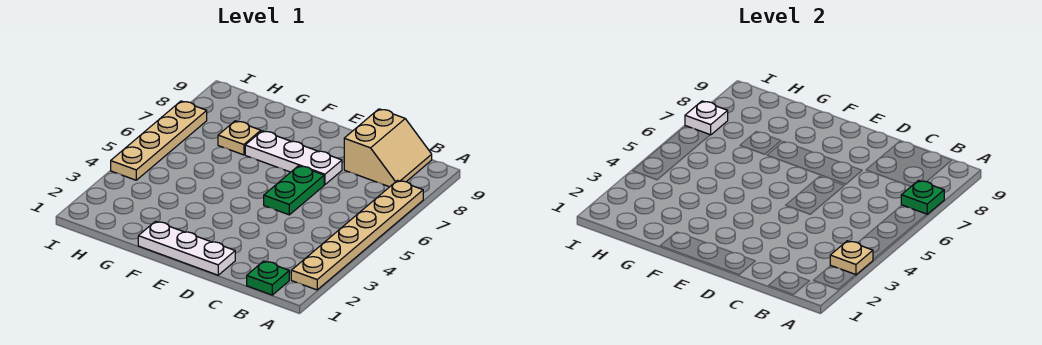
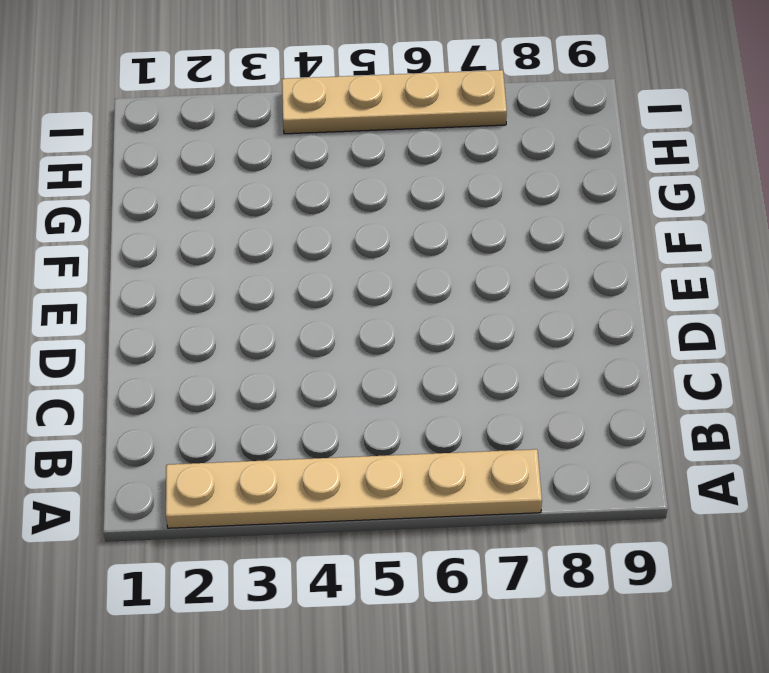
none -> green 1x1 plate [247,261,289,295]
none -> tan 2x2 slope [344,109,432,187]

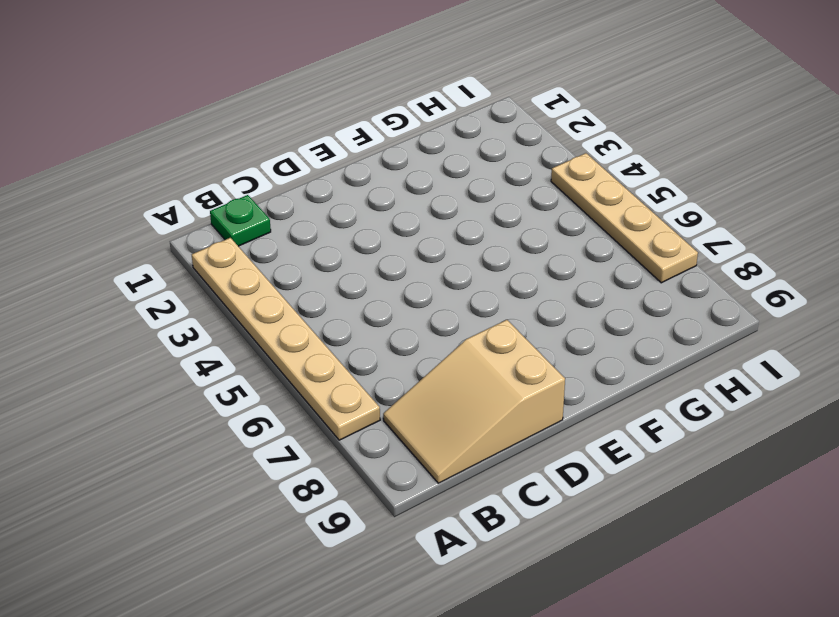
tan 2x3 slope [383,320,565,483] -> tan 2x2 slope [344,109,432,187]
none -> white 1x3 plate [138,221,235,275]
none -> green 1x2 plate [264,166,324,215]

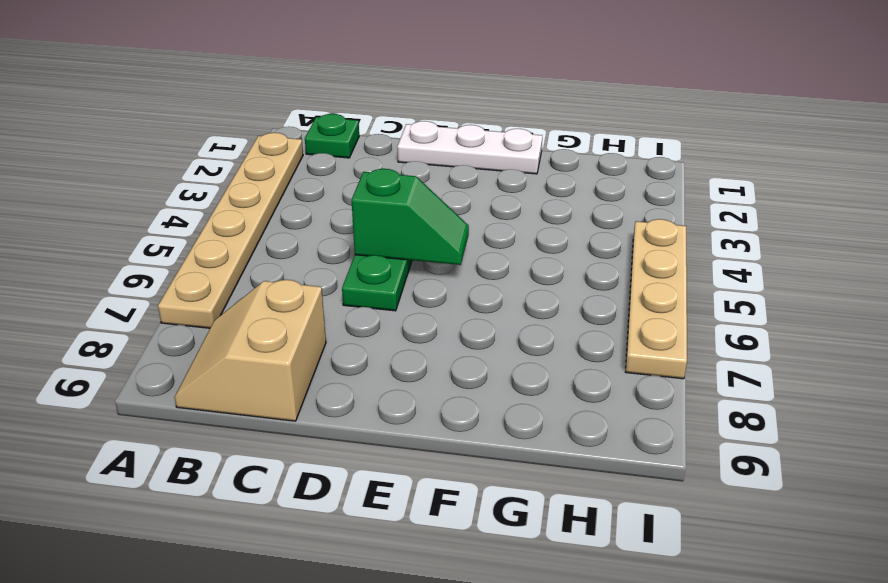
green 1x2 slope [352,169,469,265] -> none
none -> white 1x3 plate [245,131,342,185]
none -> tan 1x1 plate [218,121,261,155]

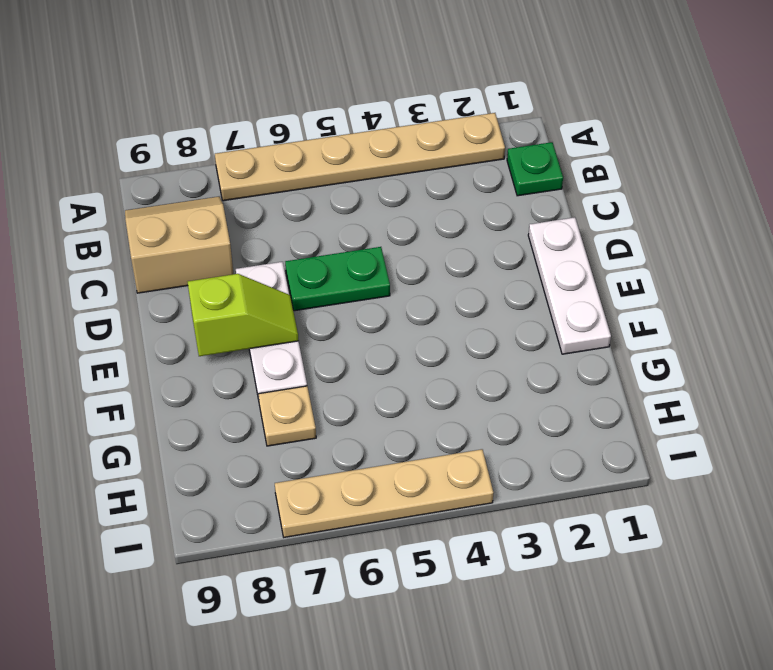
lime 1x2 slope [188,274,299,356] -> none
none -> tan 1x1 plate [830,241,873,275]
none -> green 1x1 plate [901,180,944,214]

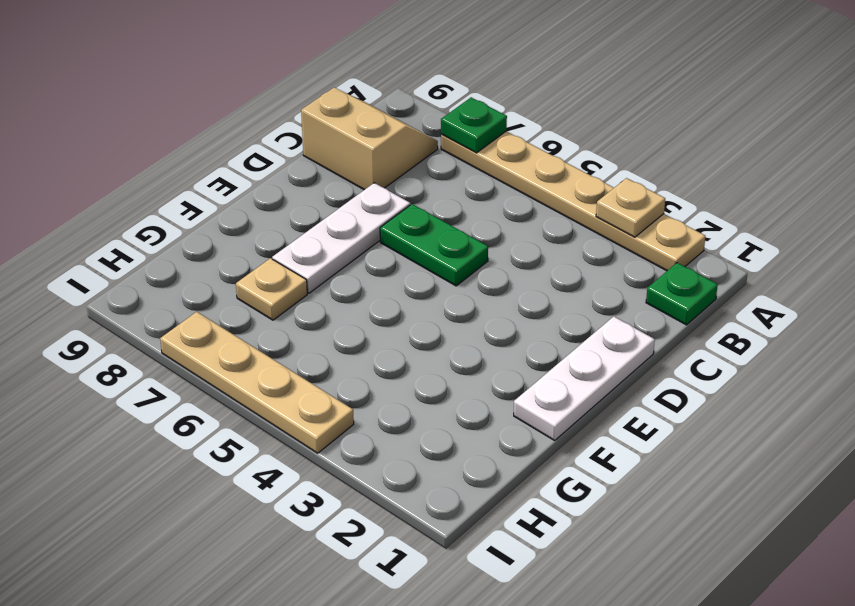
none -> white 1x1 plate [685,101,728,135]

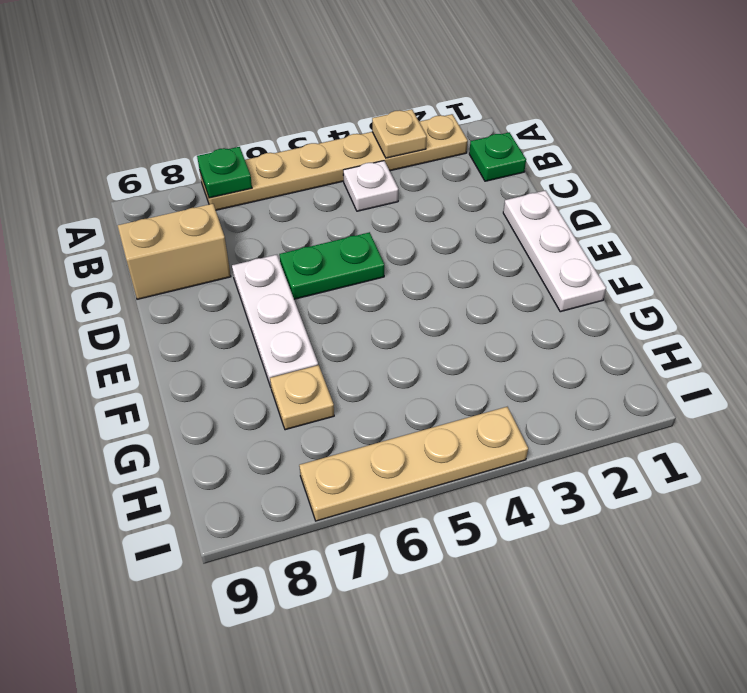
white 1x1 plate [343,161,398,211] -> white 1x1 plate moved to [685,101,728,135]

